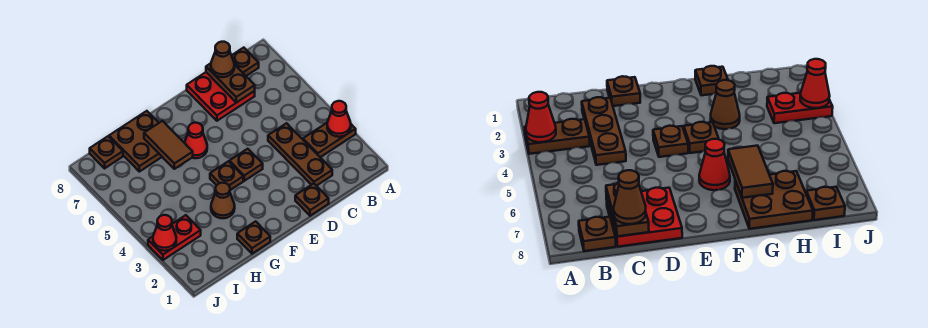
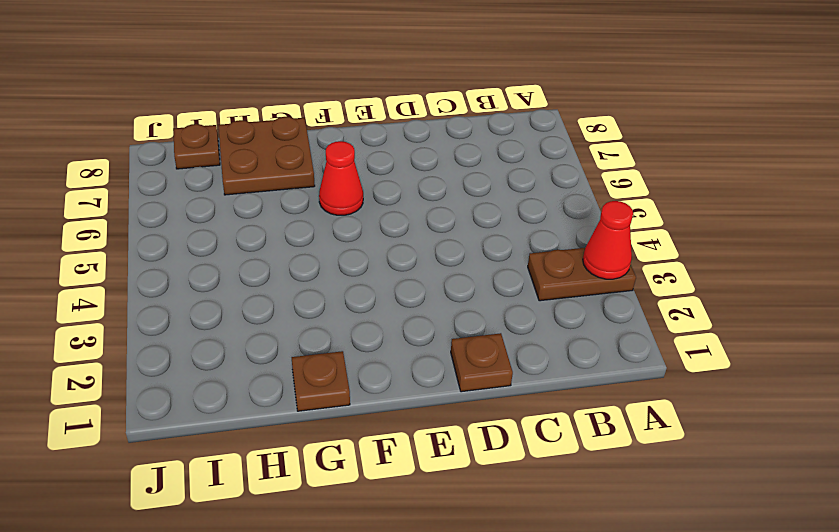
none -> brown 1x1 plate [231,48,259,76]
none -> brown 1x3 plate [268,123,332,186]
none -> red 2x2 plate [187,72,255,121]

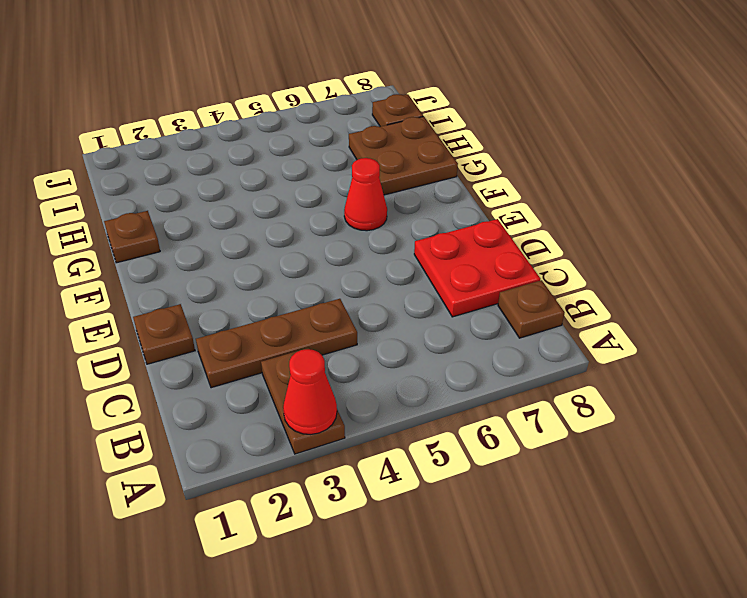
none -> brown 1x1 plate [229,149,263,181]
none -> brown 1x1 plate [210,161,243,190]
none -> brown 1x1 cone [211,183,235,218]

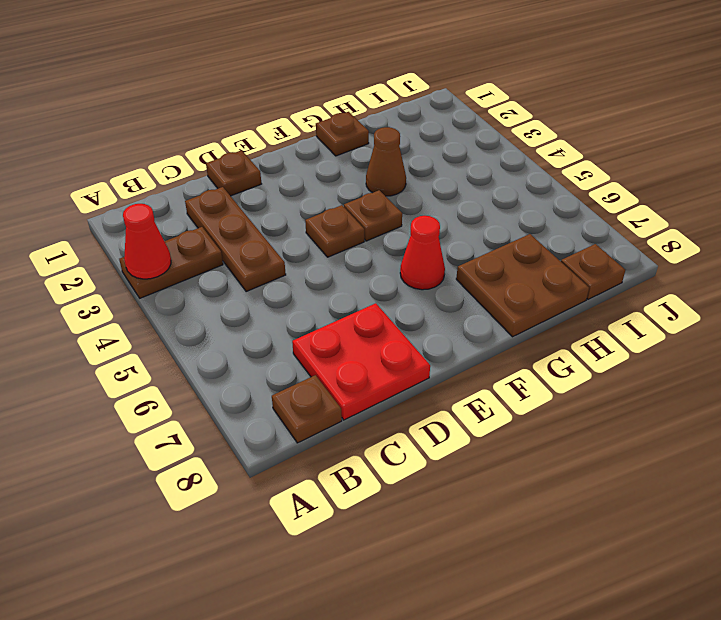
none -> red 1x2 plate [148,215,201,260]
none -> brown 1x2 plate [206,63,255,103]
none -> brown 1x2 tile [144,121,193,169]

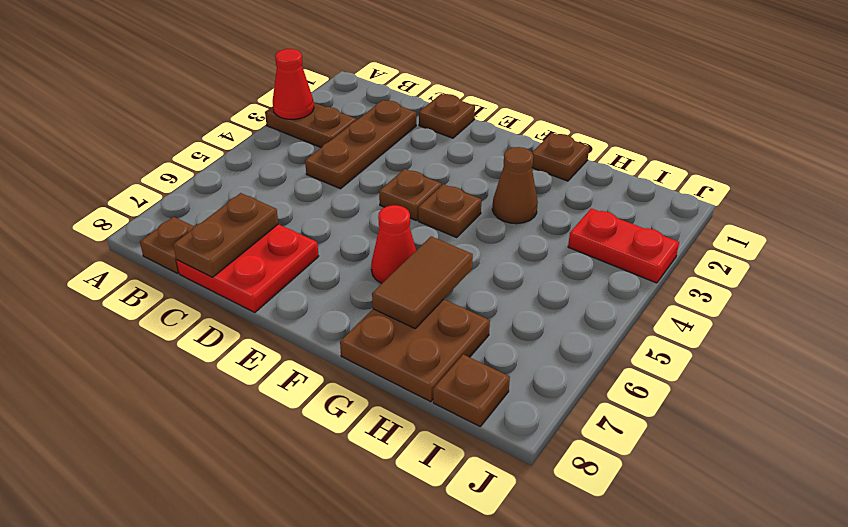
none -> red 1x1 cone [153,215,176,251]
none -> brown 1x1 cone [211,42,234,77]

